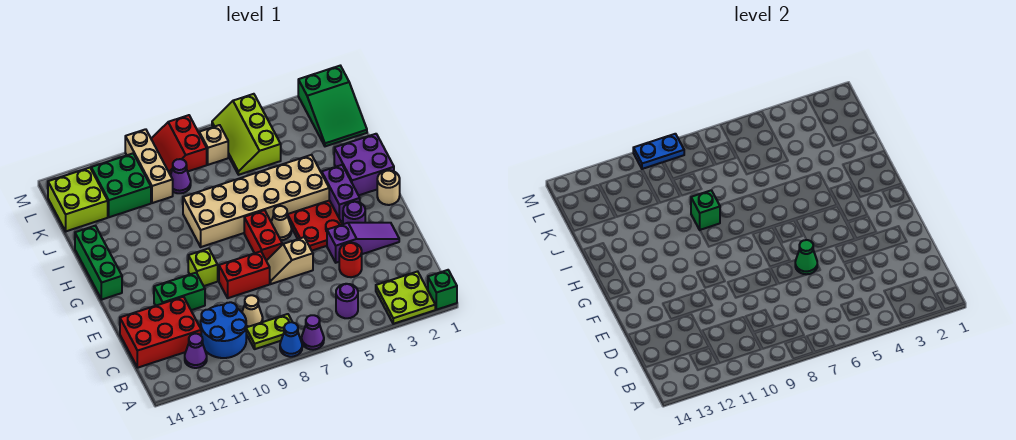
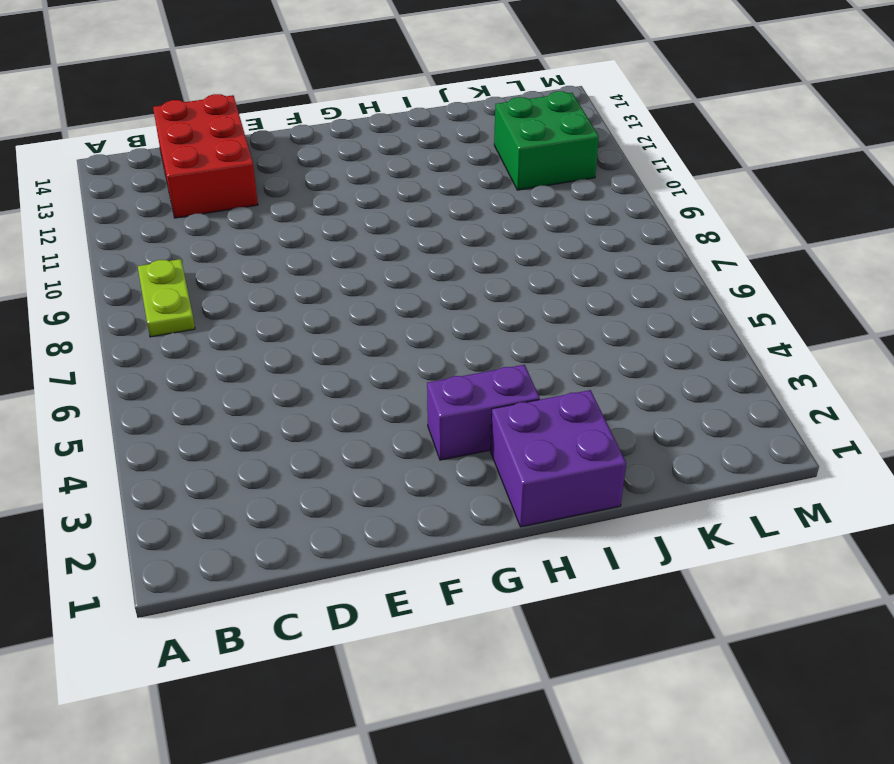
none -> green 1x1 brick [428,270,457,310]
none -> lime 2x2 plate [376,271,435,324]
none -> purple 1x1 cone [302,315,324,350]
none -> blue 1x1 cone [280,322,302,357]

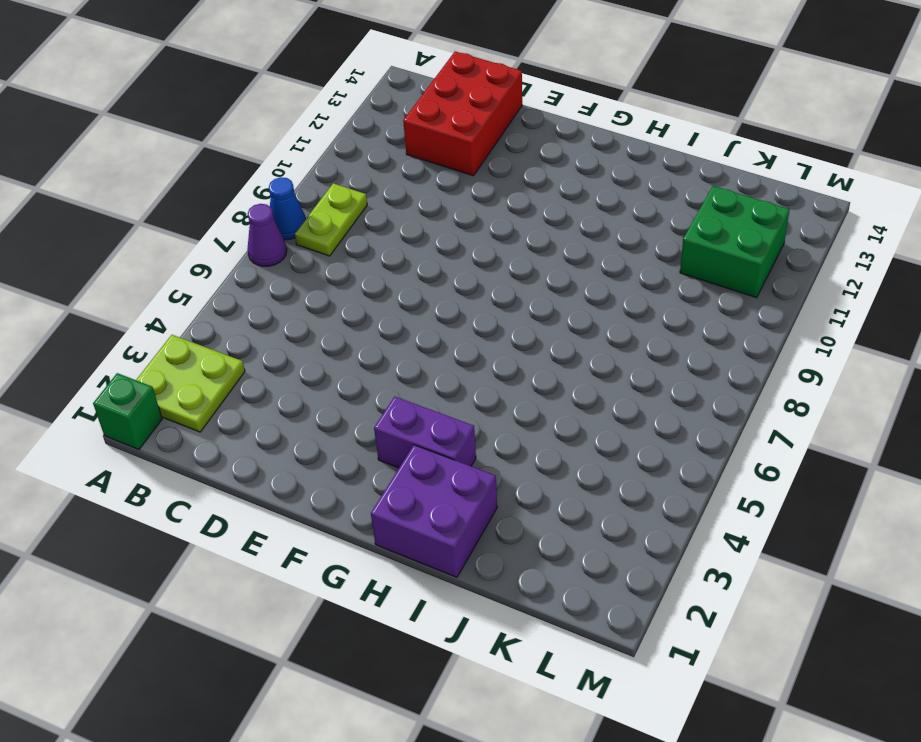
none -> purple 1x1 round brick [336,284,358,318]
none -> blue 2x2 round brick [201,302,246,358]
none -> purple 1x1 cone [185,334,207,368]
none -> tan 1x1 cone [242,295,263,327]

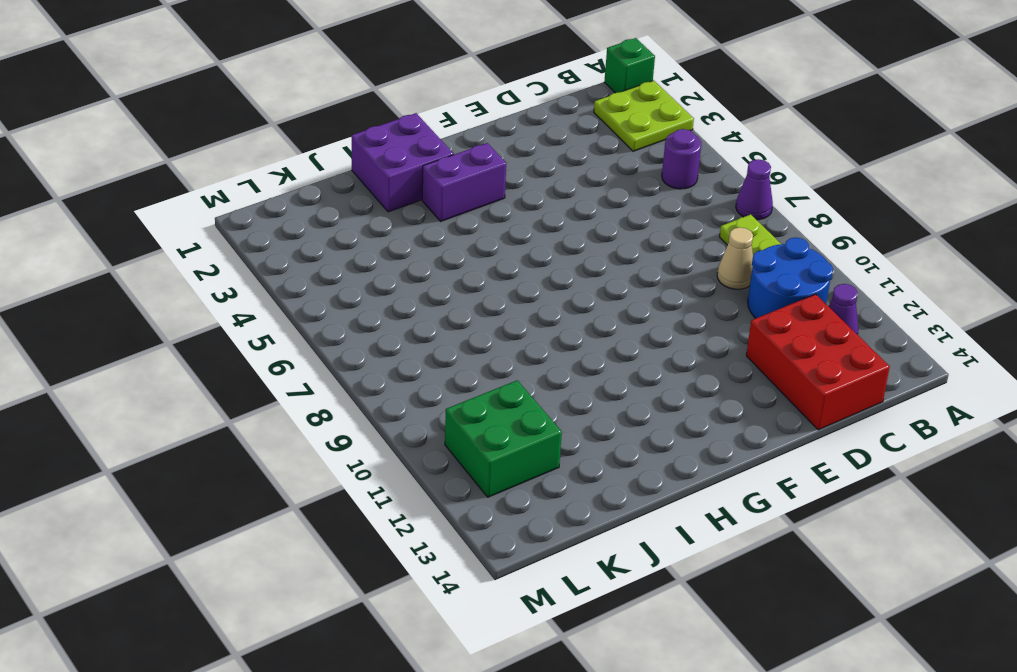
none -> blue 1x1 cone [280,322,302,357]
none -> red 1x1 round brick [339,243,362,277]
none -> purple 1x3 slope [327,223,399,263]
none -> tan 1x2 slope [267,237,313,284]

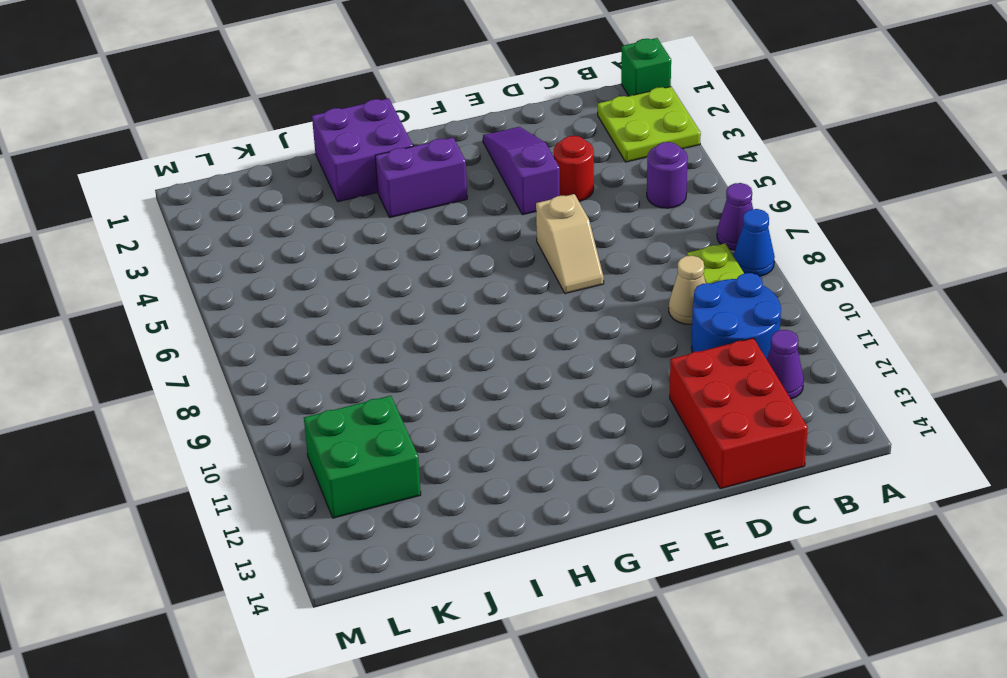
none -> red 1x2 brick [219,251,270,298]
none -> green 1x2 brick [154,273,205,310]
none -> purple 1x1 round brick [343,202,365,224]
none -> red 2x2 plate [287,200,342,251]

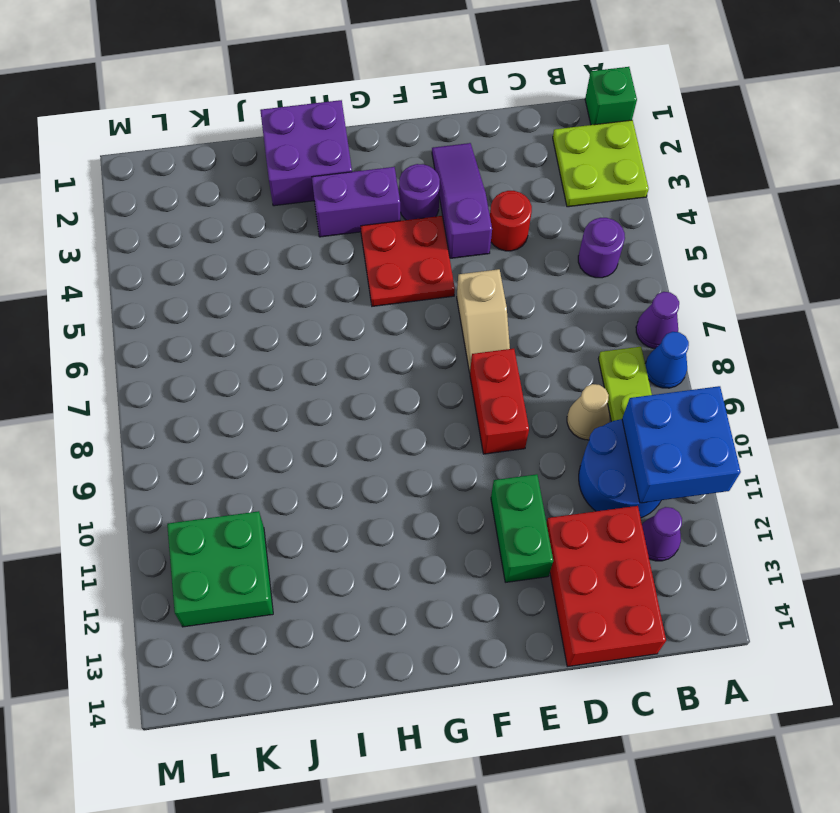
blue 2x2 brick [622,386,741,503] -> none
none -> red 1x2 brick [244,210,282,261]
none -> lime 1x1 brick [188,248,218,286]
none -> tan 1x1 round brick [377,170,400,205]
none -> tan 1x1 cone [271,206,292,240]

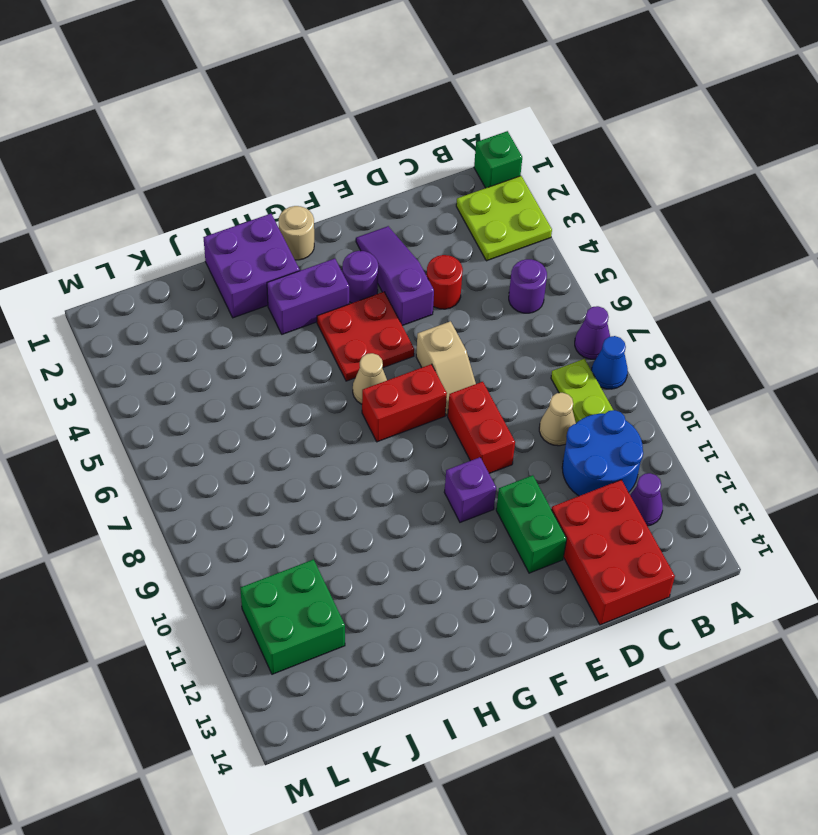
purple 1x1 brick [444,457,496,522] -> lime 1x1 brick [188,248,218,286]
none -> green 1x3 brick [75,226,122,299]
none -> tan 2x6 brick [183,155,329,247]
none -> green 2x3 slope [298,66,367,146]
none -> lime 2x3 slope [212,94,281,175]

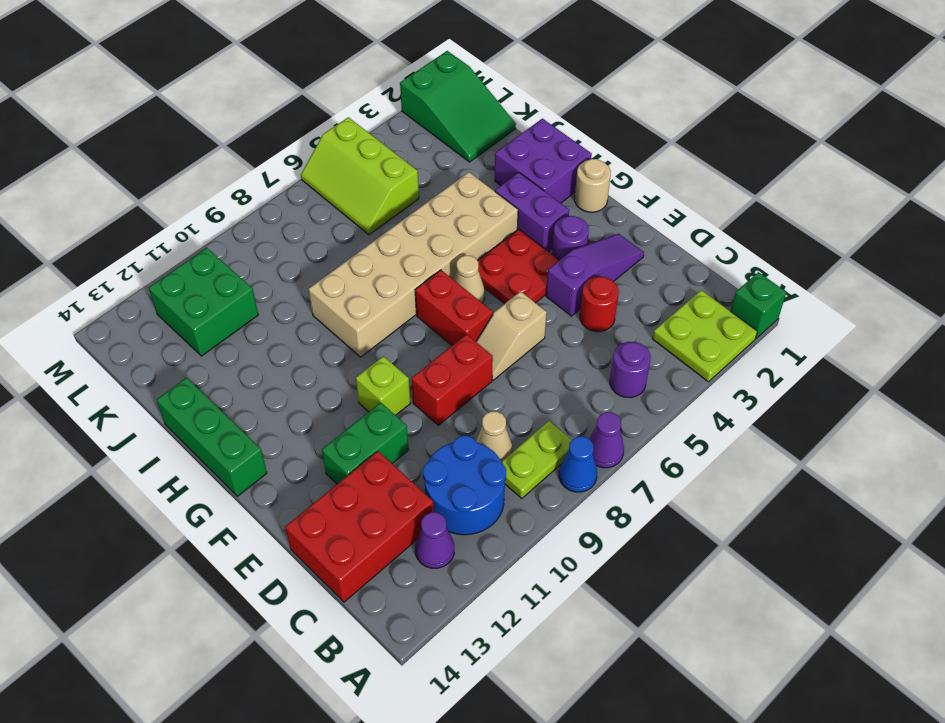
none -> purple 1x1 cone [170,159,191,193]
none -> tan 1x3 brick [125,129,173,203]
none -> lime 2x2 brick [48,168,108,231]
none -> tan 1x1 brick [199,125,228,165]

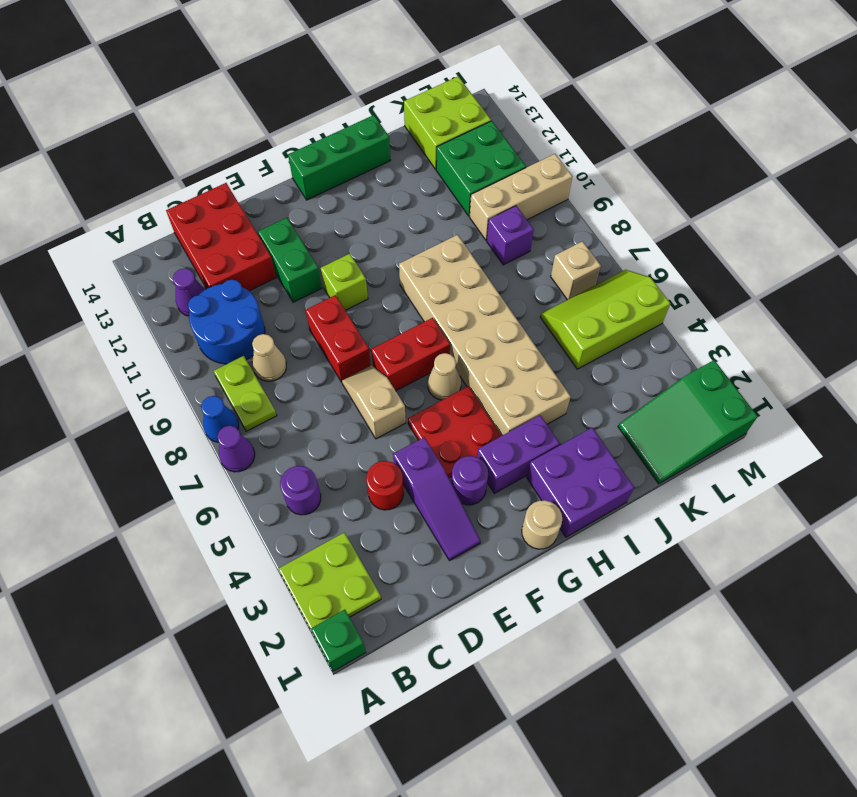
purple 1x1 brick [487,206,534,265] -> purple 1x1 cone [170,159,191,193]
none -> red 2x2 slope [151,115,207,175]
none -> green 1x1 cone [795,240,817,274]
none -> green 1x1 brick [691,190,720,230]
none -> blue 1x2 plate [633,134,684,169]

